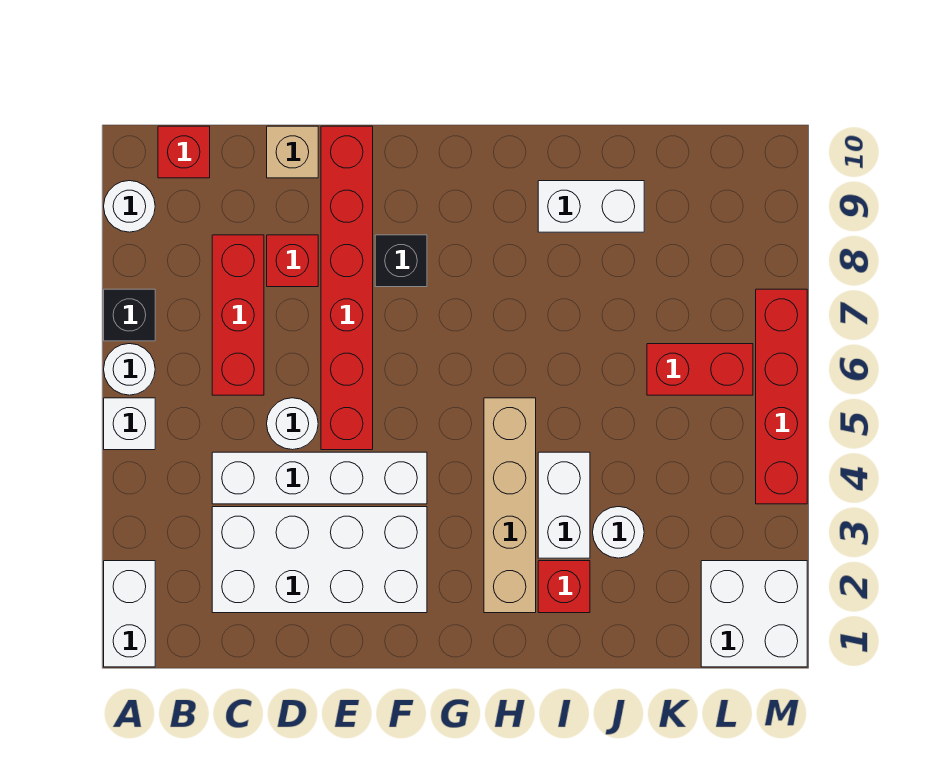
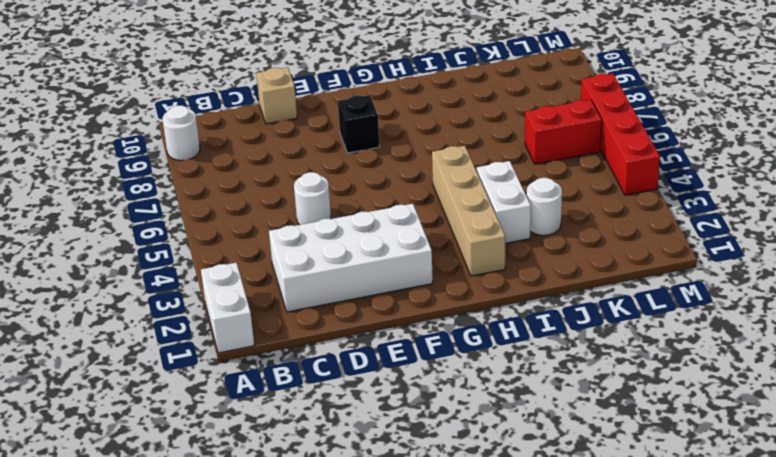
none -> white 1x1 brick [104,398,155,450]
none -> white 1x1 round brick [104,344,155,395]
none -> black 1x1 brick [104,289,155,341]

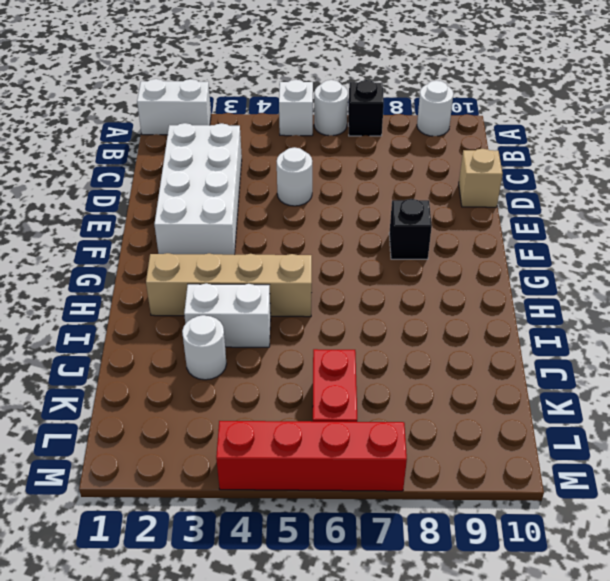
none -> red 1x1 brick [158,126,210,178]
none -> white 1x4 brick [212,452,427,504]
none -> red 1x3 brick [212,235,264,395]

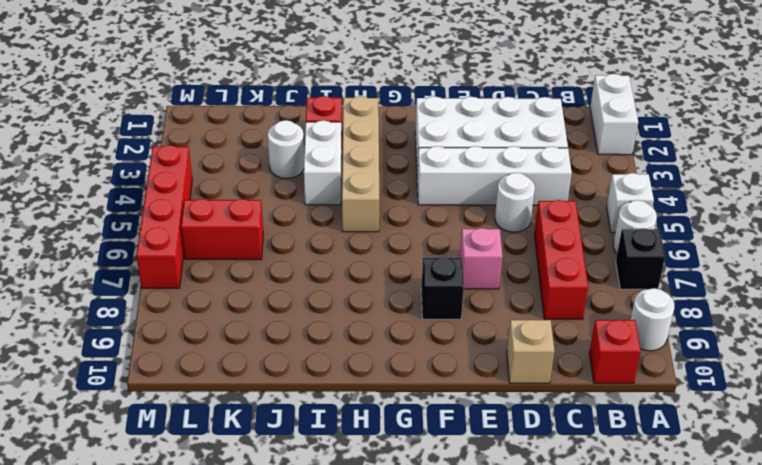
pink 1x1 brick [460,228,503,289] -> red 1x6 brick [321,126,373,450]
none -> red 1x1 brick [267,235,318,287]
none -> white 1x2 brick [538,181,644,232]
none -> white 2x2 brick [701,561,807,667]

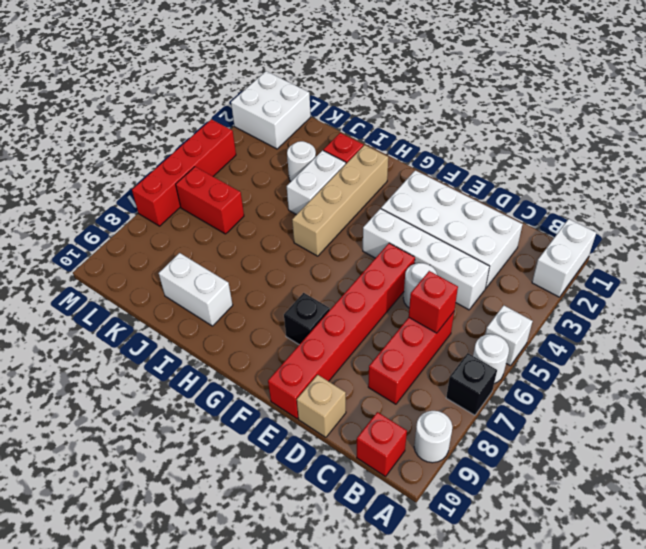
red 1x1 brick [409,271,458,333] -> red 1x1 brick moved to [267,235,318,287]

